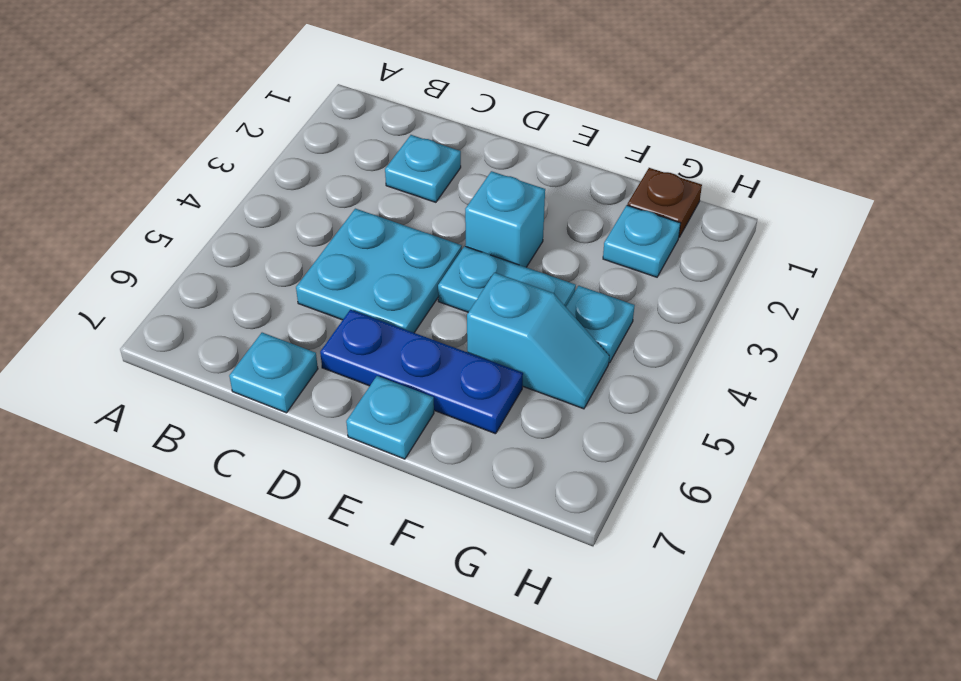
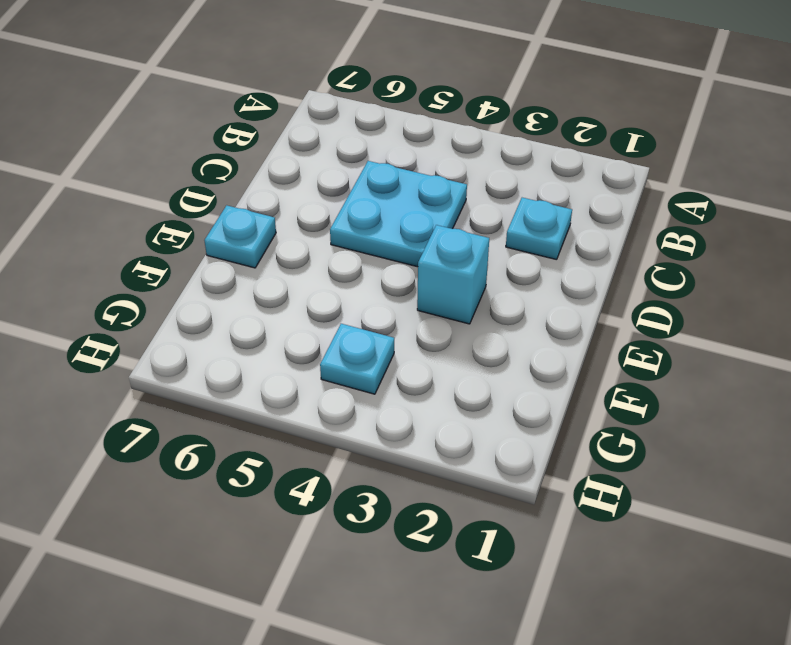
none -> cyan 1x1 plate [229,333,318,413]
none -> blue 1x3 plate [320,310,523,434]

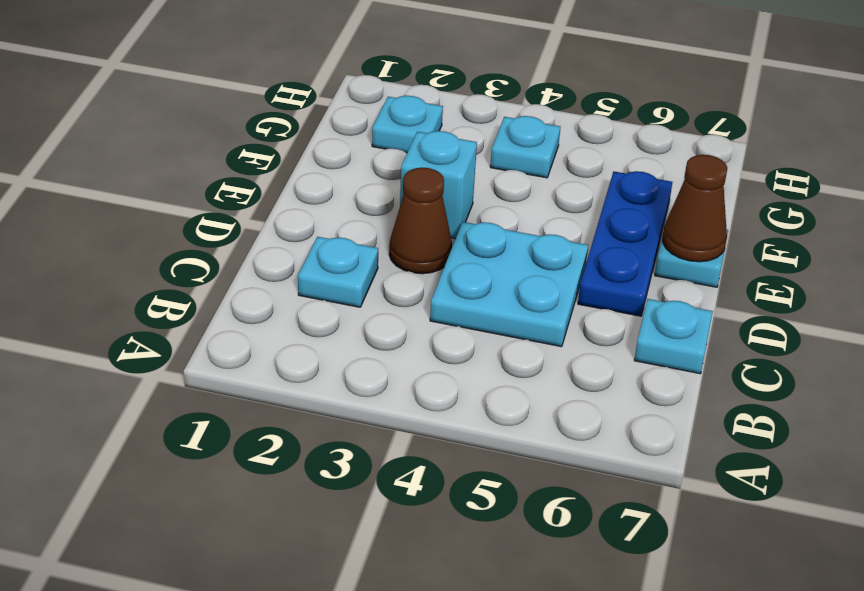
brown 1x1 cone [389,167,452,274] -> none
brown 1x1 cone [663,155,727,262] -> none
none -> cyan 1x2 plate [438,246,576,312]
none -> cyan 1x2 slope [467,273,609,409]

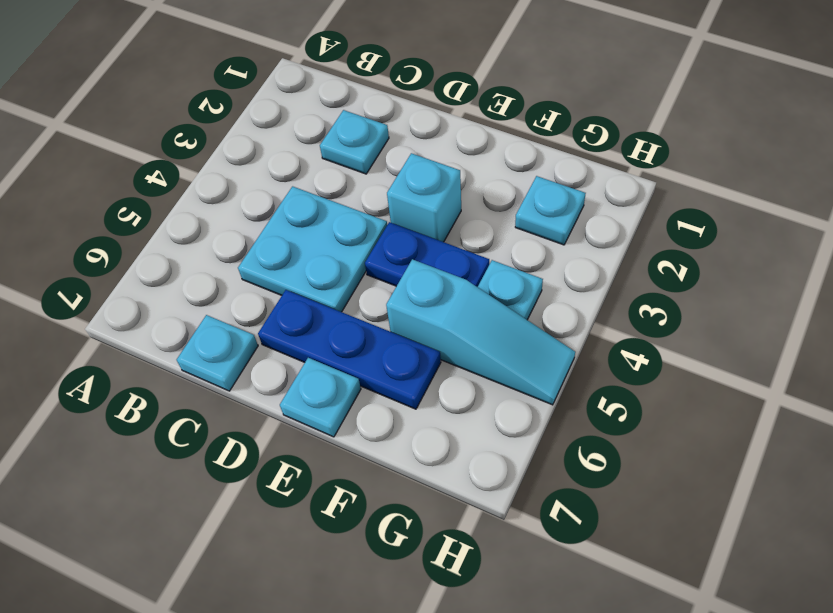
blue 1x2 plate [365,222,489,287] -> cyan 1x2 plate [438,246,576,312]
cyan 1x3 slope [386,259,575,405] -> cyan 1x2 slope [467,273,609,409]
none -> brown 1x1 plate [627,168,702,237]

